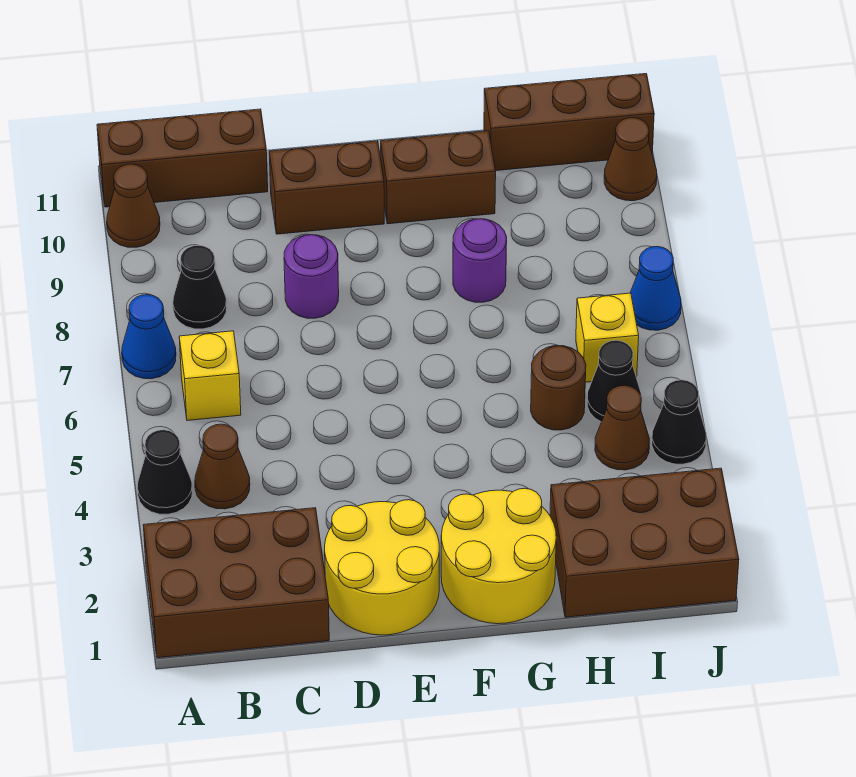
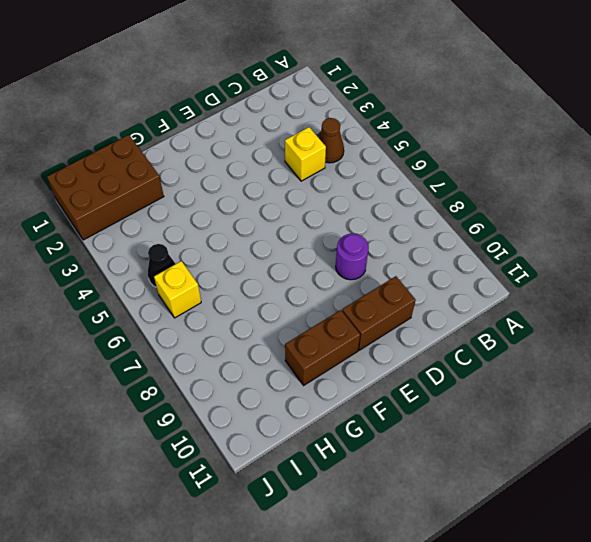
yellow 1x1 brick [285,127,326,181] -> yellow 1x1 brick moved to [179,331,241,420]
none -> brown 2x3 brick [143,508,329,658]
none -> black 1x1 cone [137,430,192,514]
none -> blue 1x1 cone [122,295,176,379]

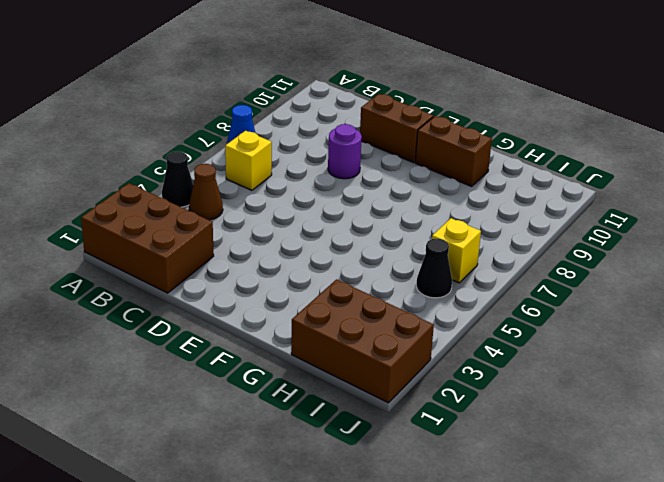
none -> brown 1x1 cone [107,164,160,247]
none -> brown 1x3 brick [97,109,268,207]
none -> black 1x1 cone [173,245,227,329]

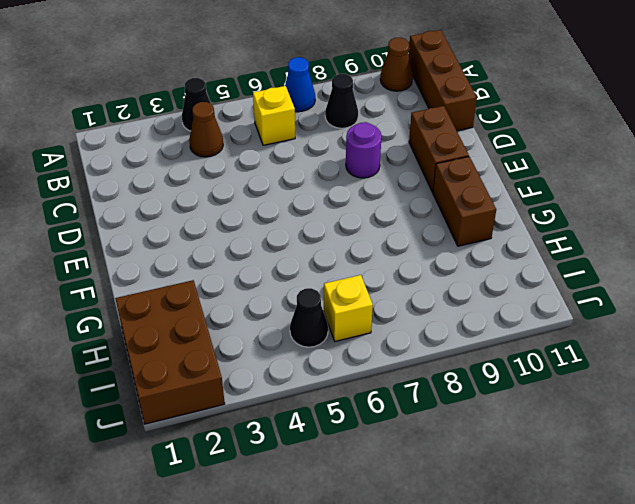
none -> brown 2x3 brick [143,508,329,658]
none -> yellow 2x2 round brick [325,500,439,635]
none -> yellow 2x2 round brick [441,488,556,624]

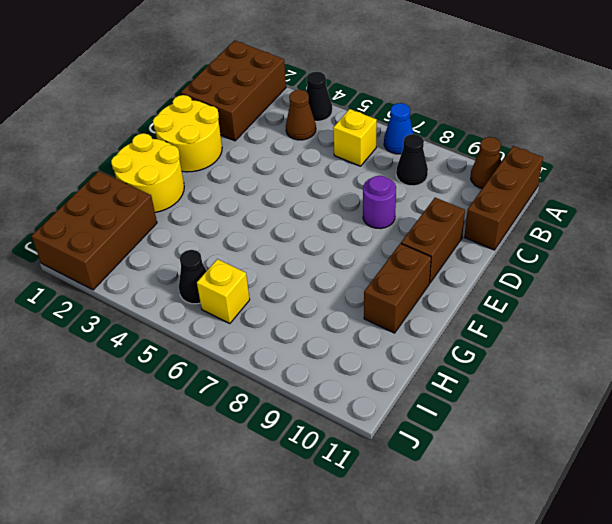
none -> purple 1x1 round brick [453,219,507,302]
none -> brown 1x1 round brick [531,346,586,430]
none -> brown 1x3 brick [484,74,654,171]

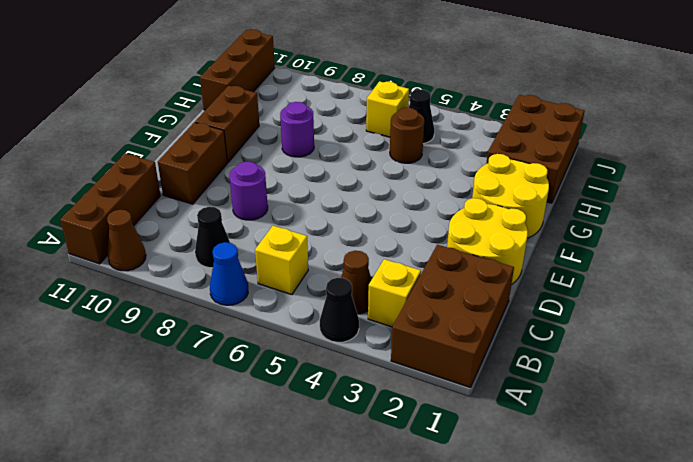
yellow 1x1 brick [368,259,421,327] -> none
none -> brown 1x1 cone [595,385,649,470]
none -> black 1x1 cone [652,380,706,464]
none -> blue 1x1 cone [630,247,681,330]

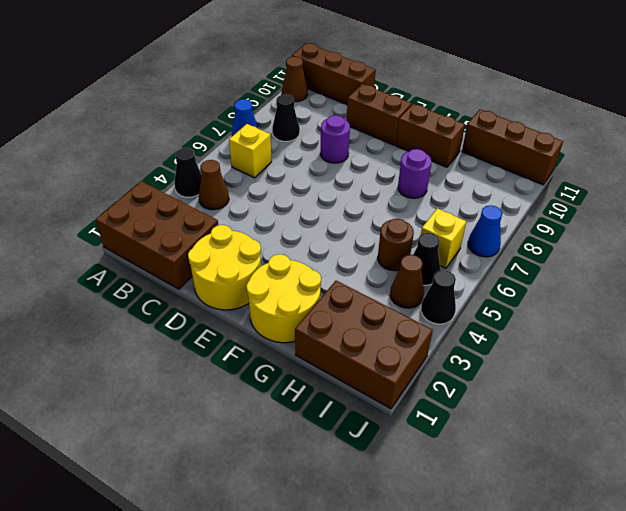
none -> brown 1x1 cone [604,118,657,201]

